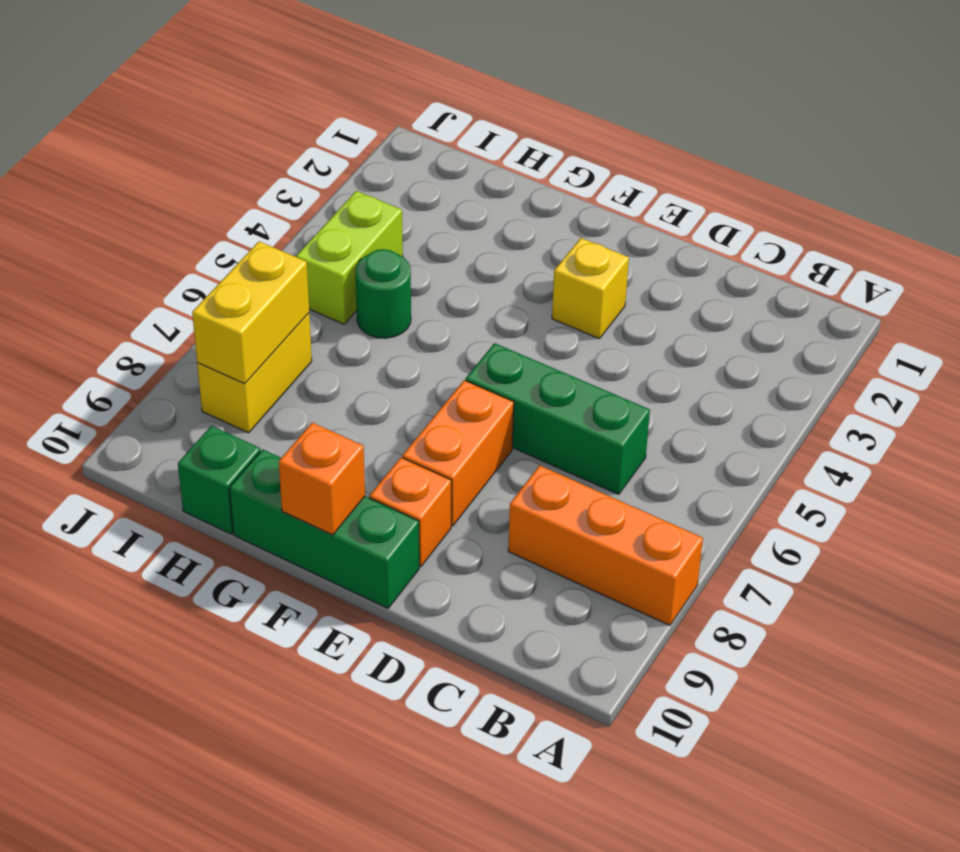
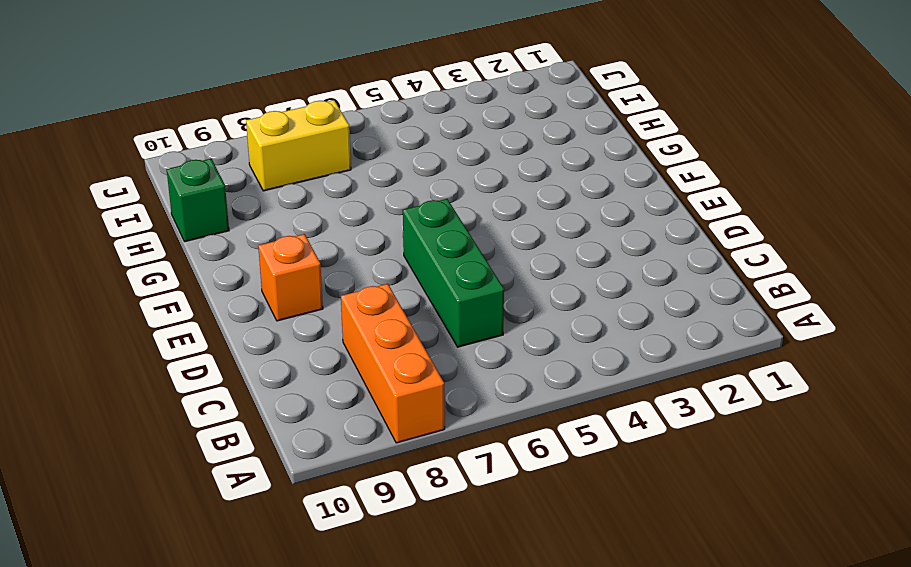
none -> yellow 1x1 brick [552,238,629,338]
none -> orange 1x2 brick [402,380,514,526]
none -> green 1x3 brick [229,449,419,608]

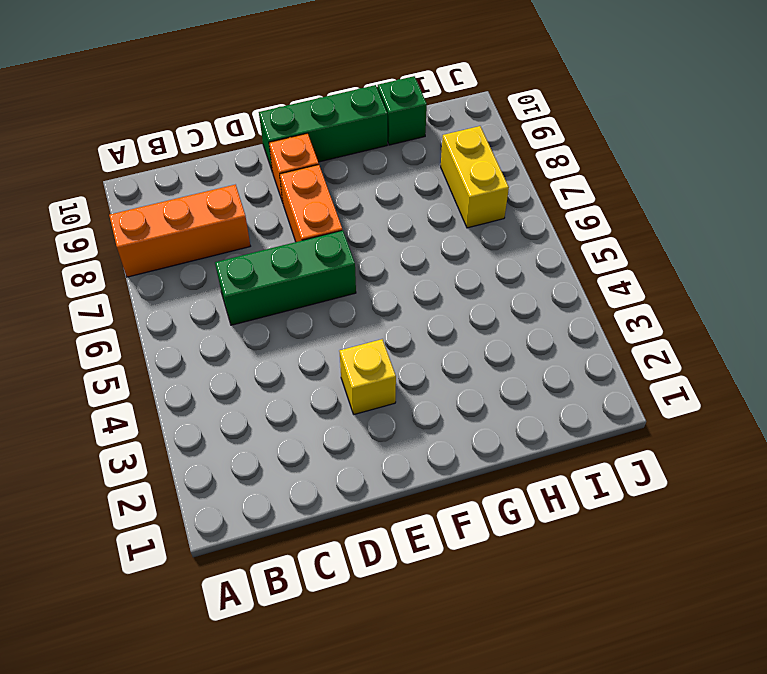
none -> green 1x1 round brick [355,249,411,338]
none -> lime 1x2 brick [296,191,403,324]
none -> orange 1x1 brick [279,423,365,535]

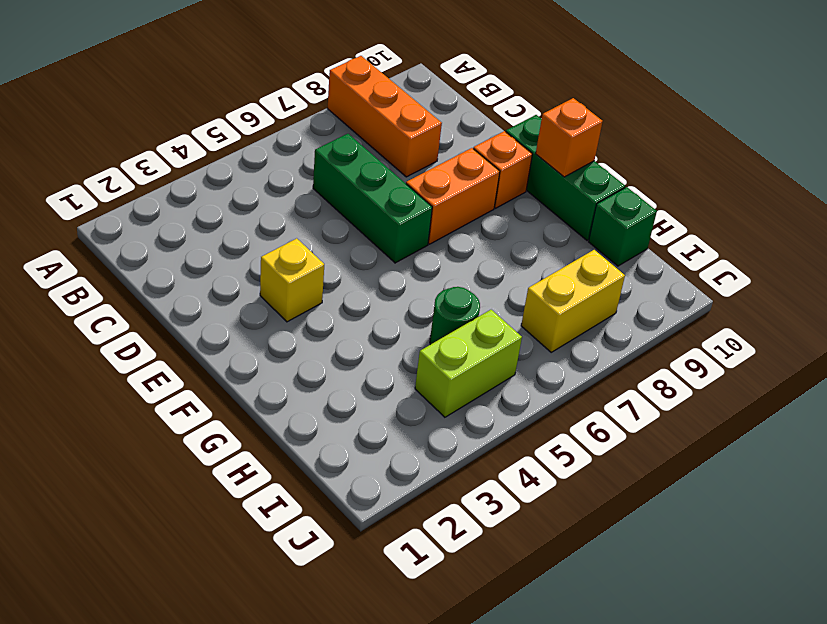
none -> yellow 1x2 brick [192,241,309,384]

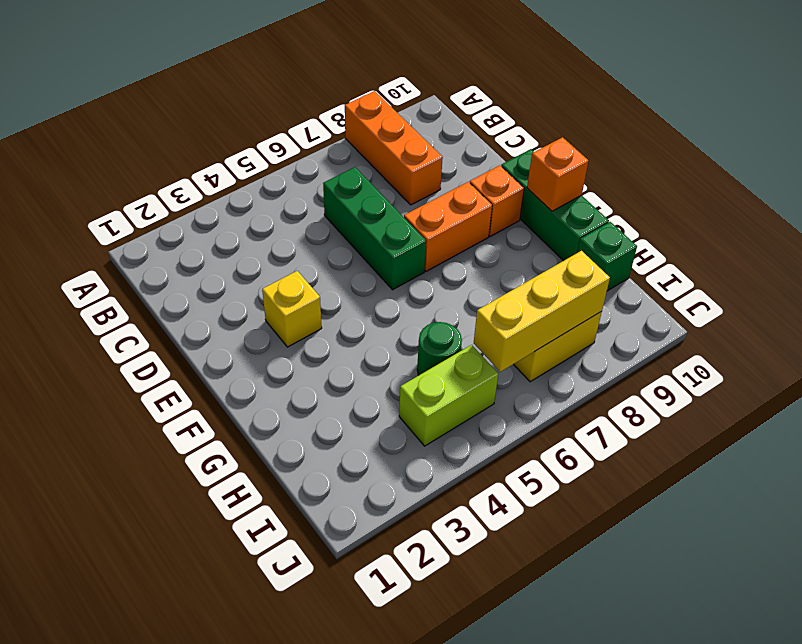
yellow 1x3 brick [474,251,610,372] -> yellow 1x2 brick [192,241,309,384]

